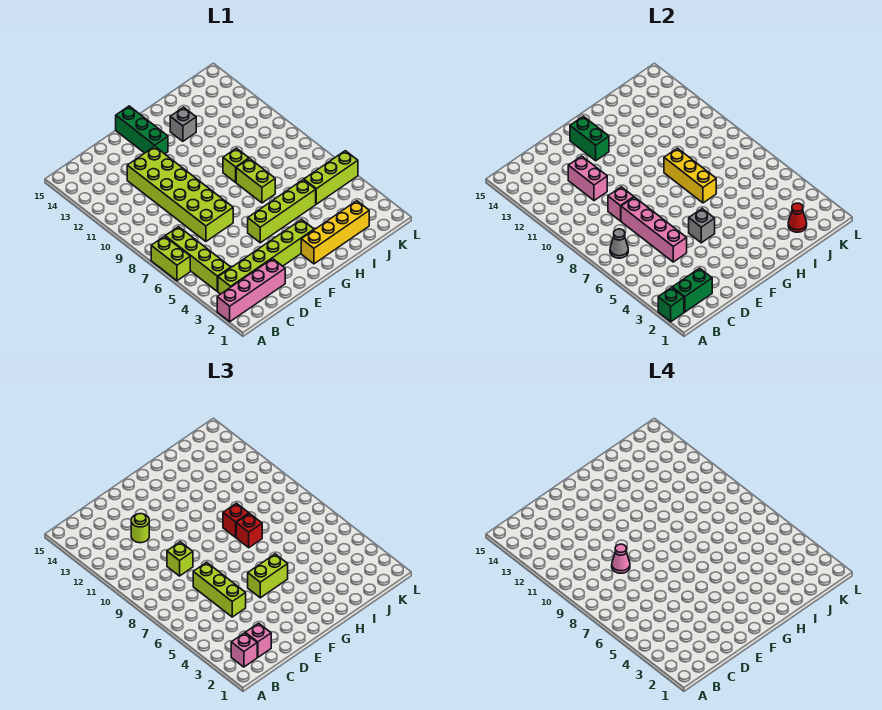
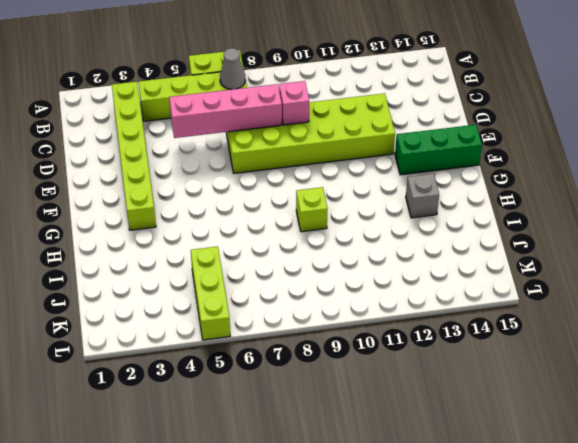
none -> pink 1x4 brick [217,259,285,322]
none -> lime 1x4 brick [248,180,316,243]
none -> yellow 1x4 brick [301,201,369,264]
none -> lime 1x2 brick [236,159,275,203]

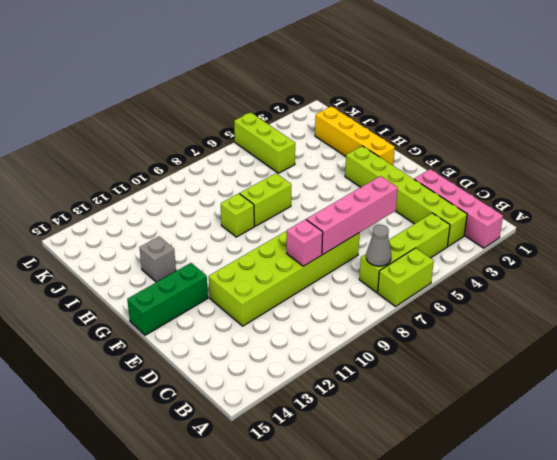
none -> lime 1x4 brick [248,180,316,243]
none -> green 1x1 brick [658,288,684,322]
none -> green 1x2 brick [672,268,712,312]
none -> pink 1x2 brick [568,156,607,201]

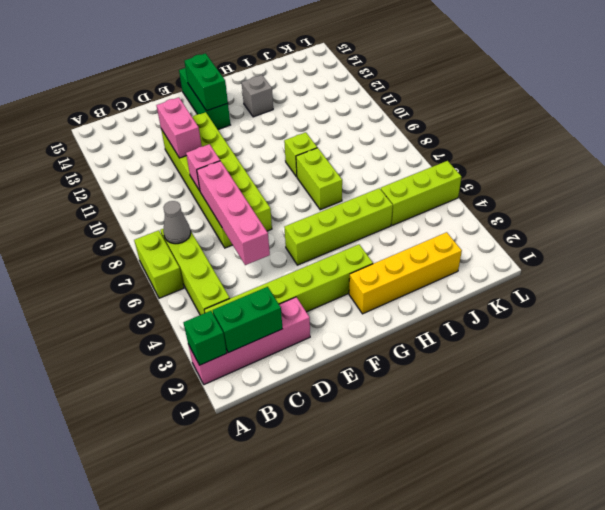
none -> grey 1x1 brick [689,209,715,243]
none -> yellow 1x3 brick [664,148,716,203]
none -> red 1x1 cone [788,203,807,232]
none -> pink 1x1 brick [231,633,257,667]

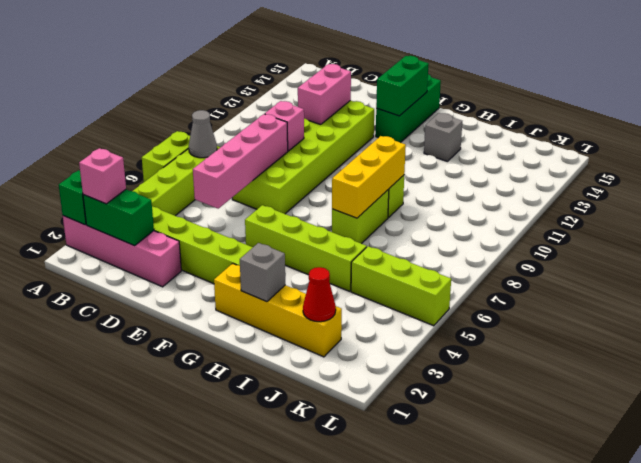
grey 1x1 brick [240,243,285,302] -> grey 1x1 brick moved to [689,209,715,243]
none -> pink 1x1 brick [245,623,271,657]
none -> lime 1x3 brick [193,562,246,617]
none -> lime 1x1 brick [167,542,193,576]
none -> lime 1x1 round brick [131,514,149,543]

